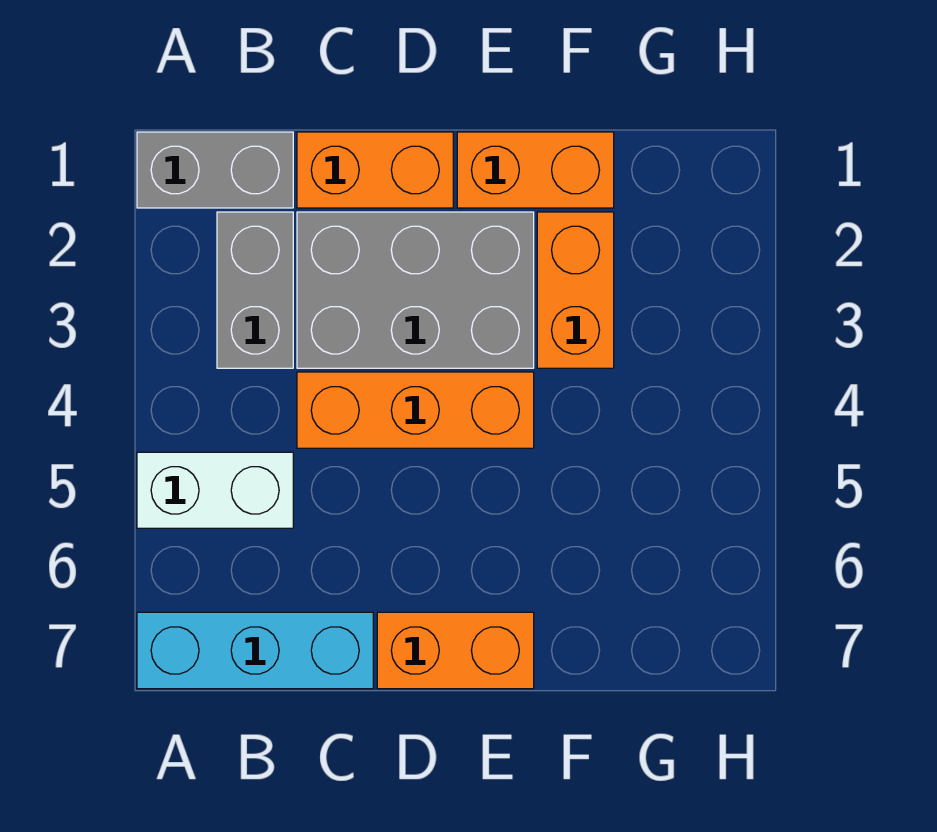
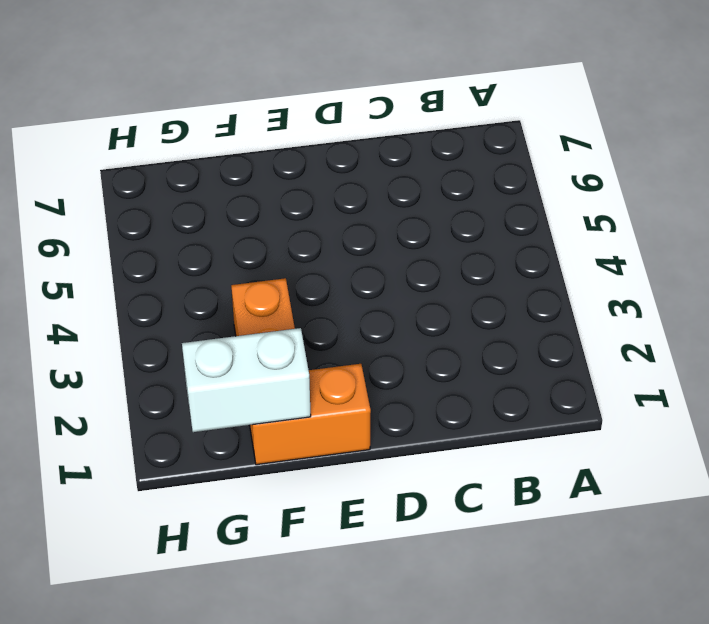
white 1x2 brick [182,328,311,432] -> white 1x2 brick moved to [137,452,293,528]
none -> grey 1x2 brick [137,132,293,208]
none -> cyan 1x3 brick [137,612,373,689]

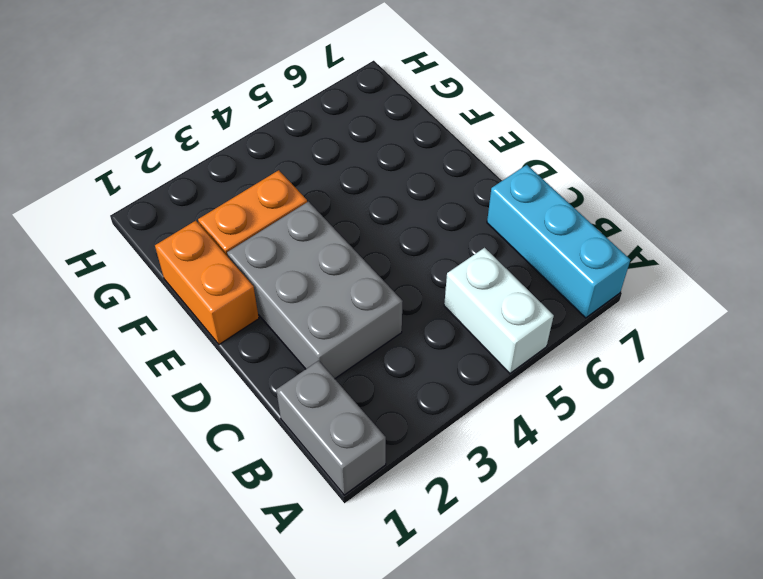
none -> grey 1x2 brick [217,212,293,368]
none -> orange 1x2 brick [297,132,453,208]

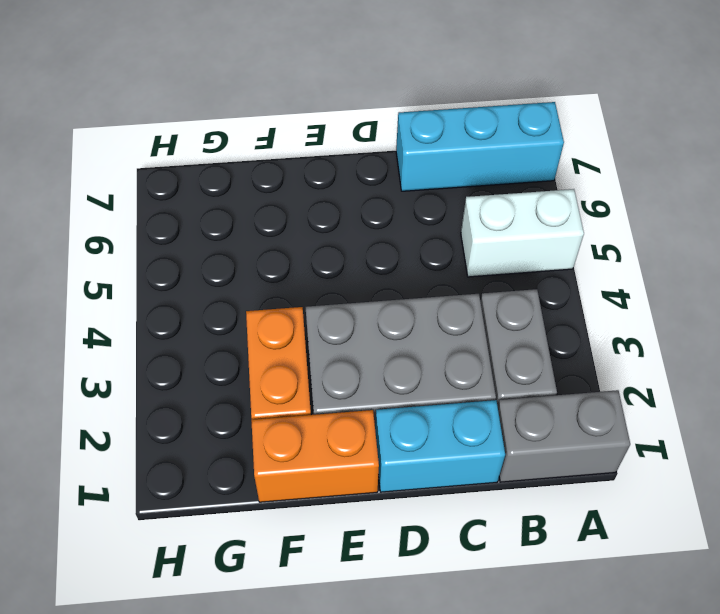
cyan 1x2 brick [375,400,505,492] -> orange 1x2 brick [297,132,453,208]
none -> orange 1x3 brick [297,372,534,448]
none -> orange 1x2 brick [377,612,534,689]

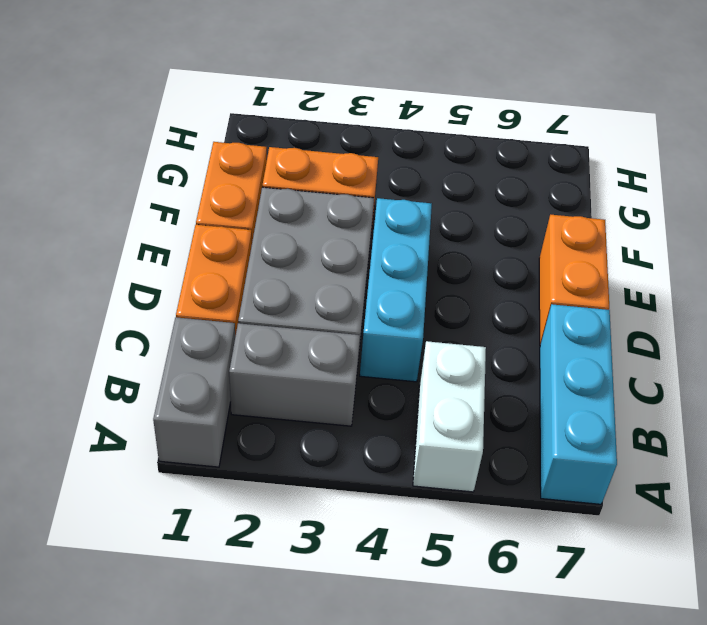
cyan 1x3 brick [360,198,432,382] -> orange 1x3 brick [297,372,534,448]

